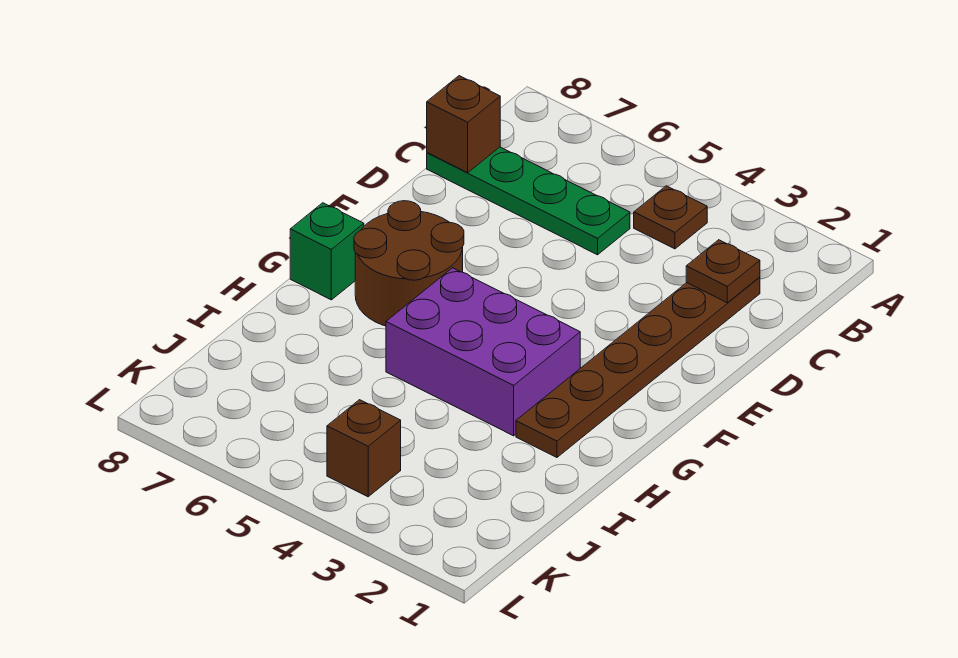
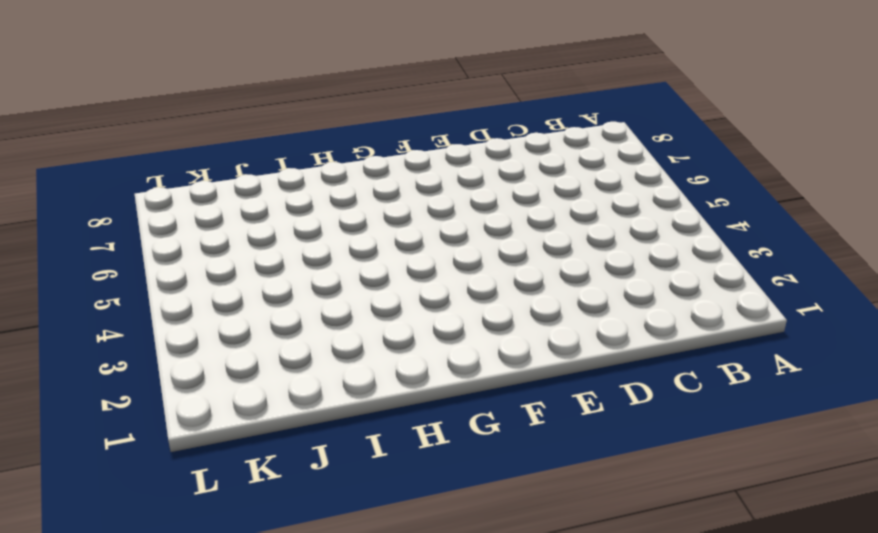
none -> brown 1x1 plate [634,186,707,249]
none -> brown 1x6 plate [516,277,760,457]

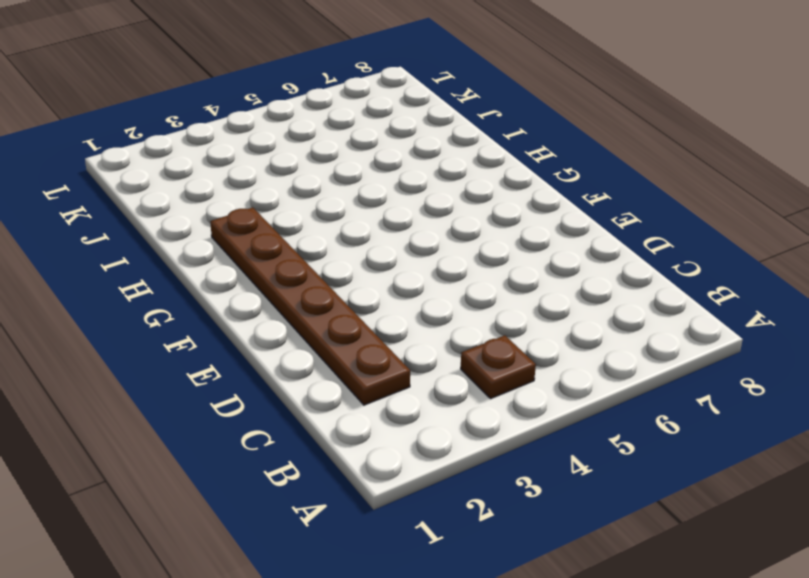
none -> green 1x4 plate [427,147,630,255]
none -> brown 2x2 round brick [354,201,464,326]

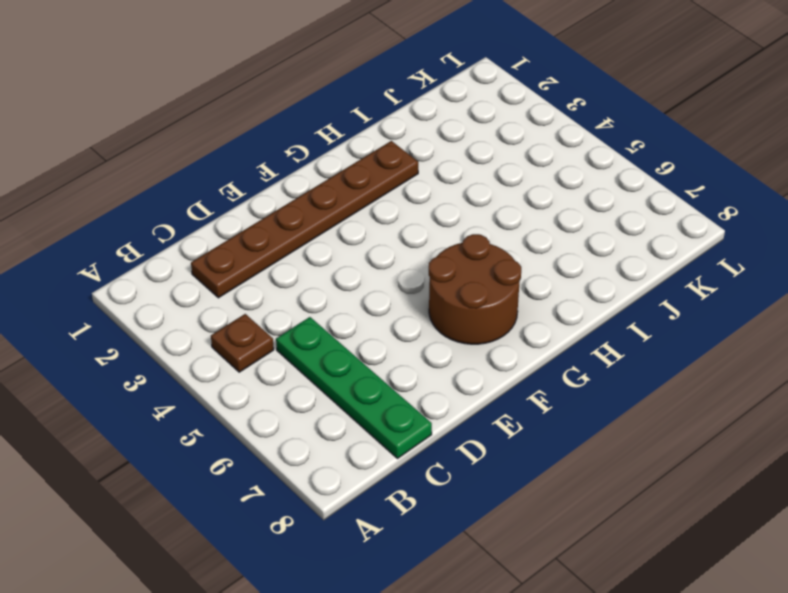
none -> purple 2x3 brick [386,268,580,436]
none -> green 1x1 brick [290,203,364,300]

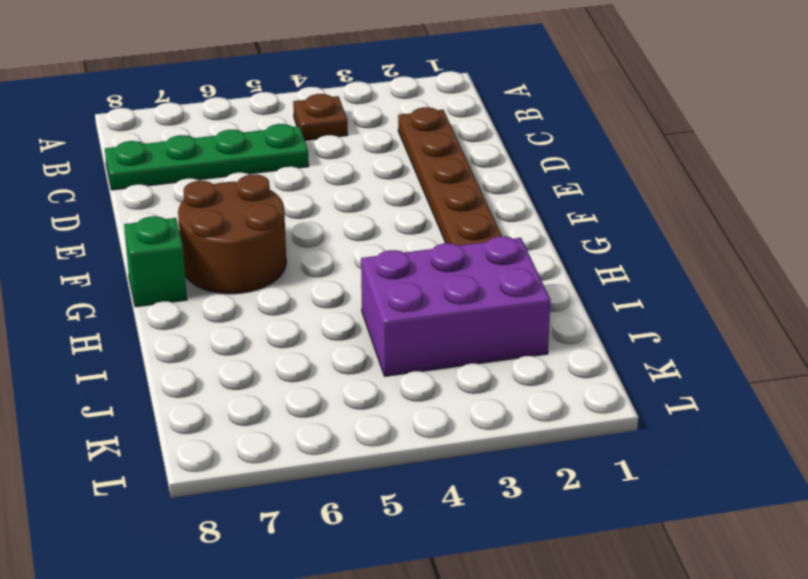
purple 2x3 brick [361,236,551,376] -> purple 2x3 brick moved to [386,268,580,436]
none -> brown 1x1 brick [327,400,401,497]
none -> brown 1x1 plate [686,240,760,303]

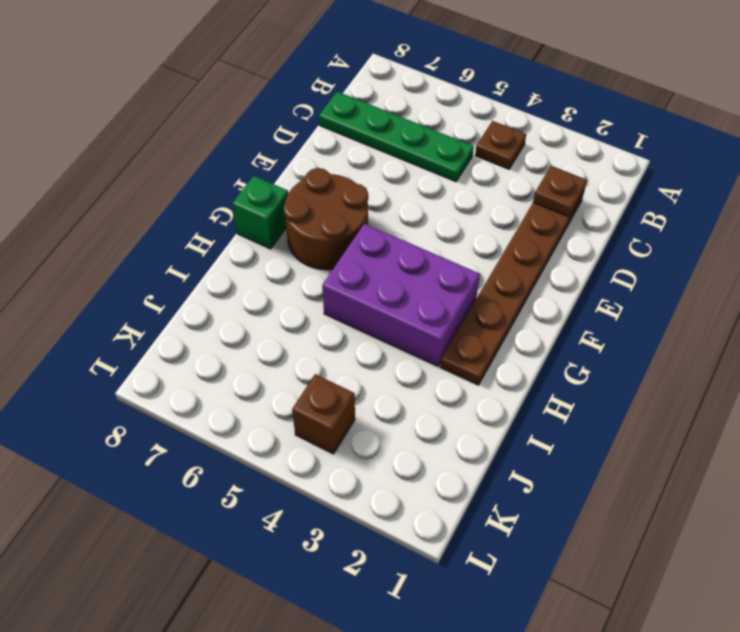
none -> brown 1x1 brick [427,76,500,173]

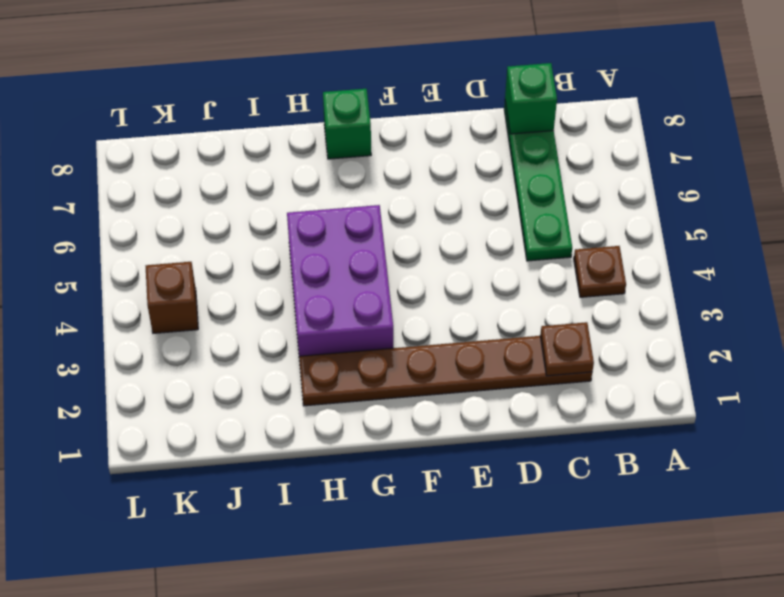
green 1x1 brick [505,63,557,134] -> brown 1x1 brick [427,76,500,173]
none -> brown 2x2 round brick [354,201,464,326]

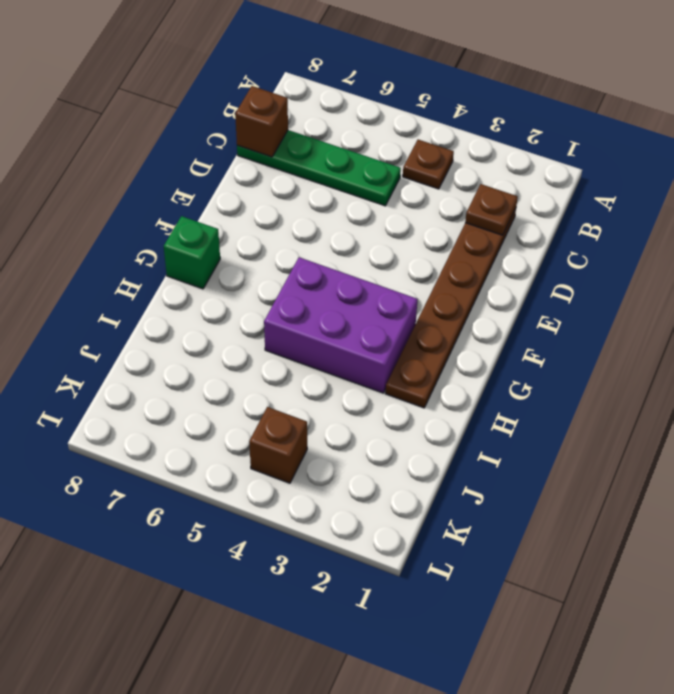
none -> brown 2x2 round brick [354,201,464,326]

